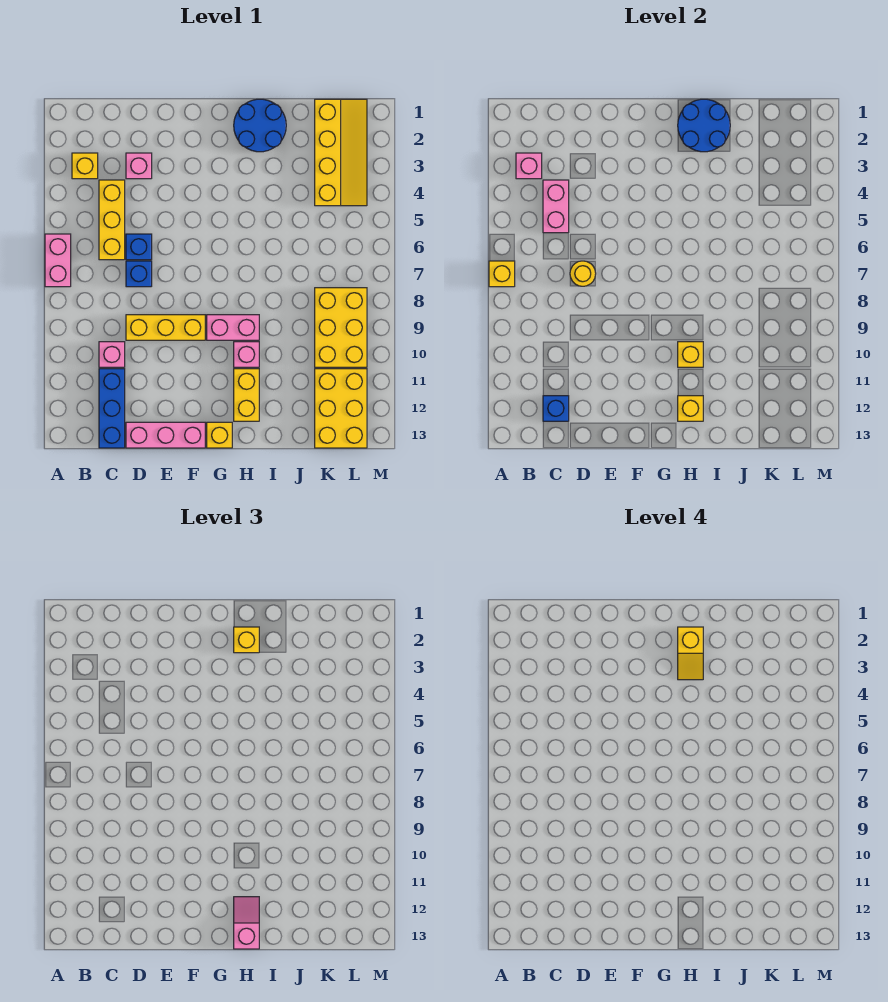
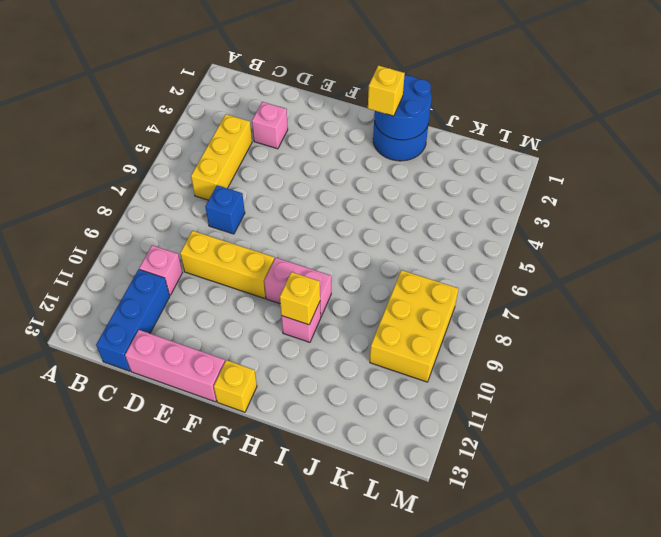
none -> pink 1x2 brick [45,234,71,287]
none -> yellow 1x1 brick [72,153,98,179]
none -> blue 1x1 brick [126,234,152,260]

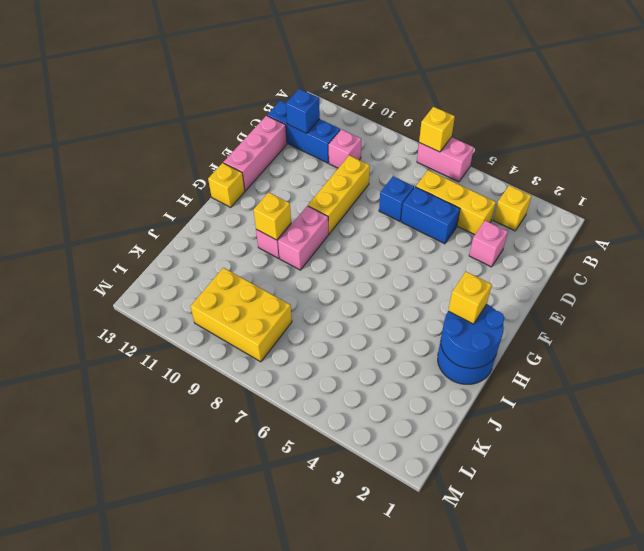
blue 1x2 brick [401,187,460,244] -> blue 1x1 brick [126,234,152,260]
none -> yellow 1x2 brick [234,369,259,421]
none -> yellow 2x4 slope [315,99,367,206]
none -> yellow 2x3 brick [315,369,367,448]

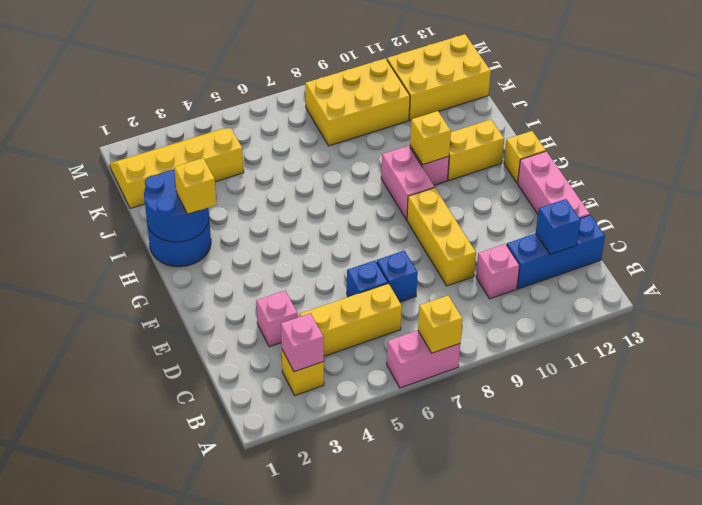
none -> pink 1x2 brick [543,180,569,233]
none -> yellow 1x1 round brick [570,261,596,286]
none -> yellow 1x1 brick [678,396,703,421]

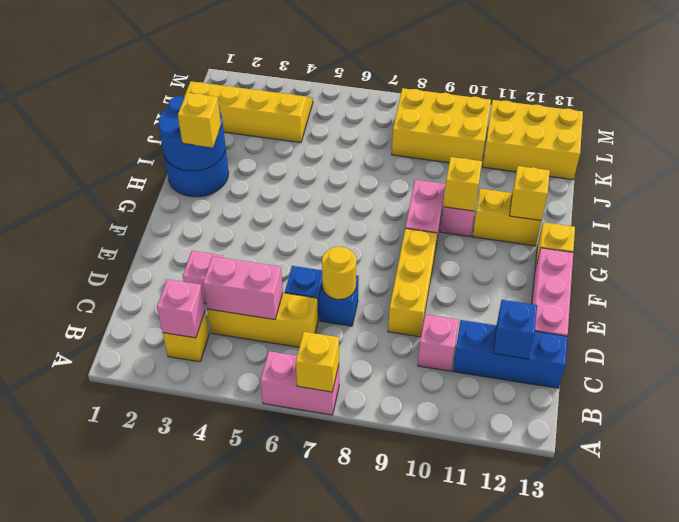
none -> pink 1x2 slope [234,897,259,949]
none -> yellow 1x2 slope [678,627,703,680]

